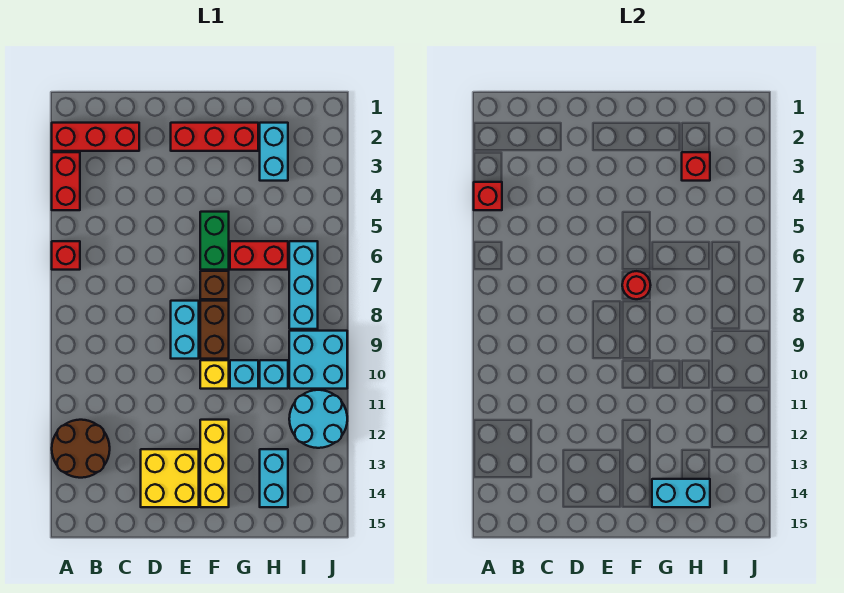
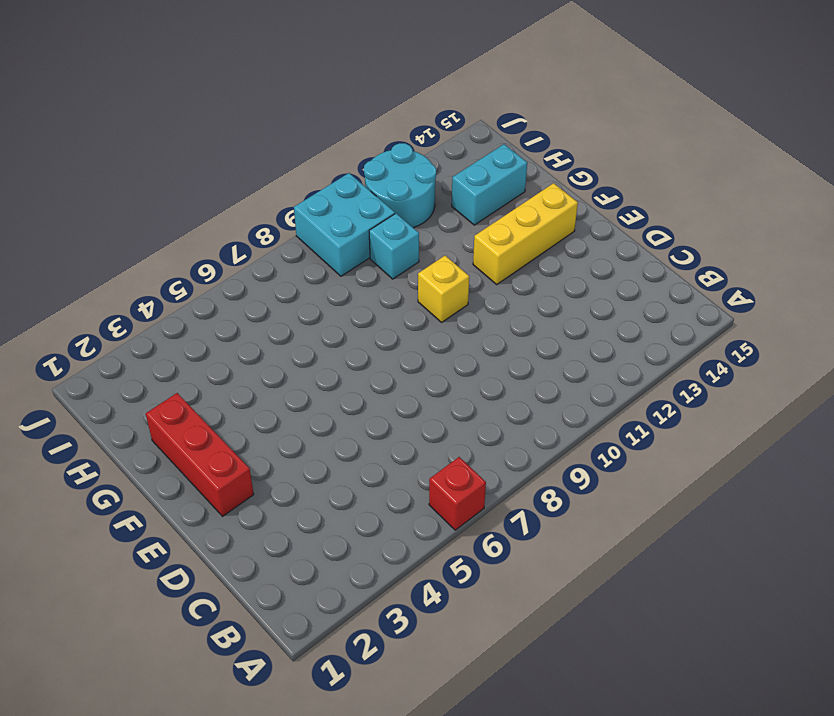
none -> red 1x3 brick [52,123,139,151]
none -> red 1x2 brick [52,152,80,210]
none -> brown 2x2 round brick [52,420,110,478]

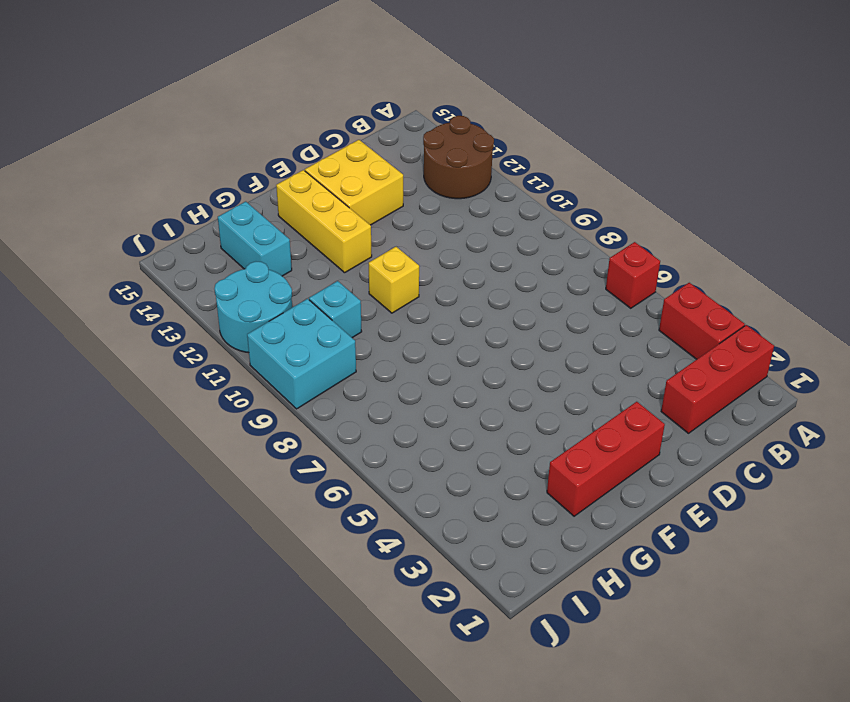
none -> cyan 1x2 brick [171,301,199,359]
none -> green 1x2 brick [200,212,229,270]
none -> brown 1x1 brick [200,271,229,299]

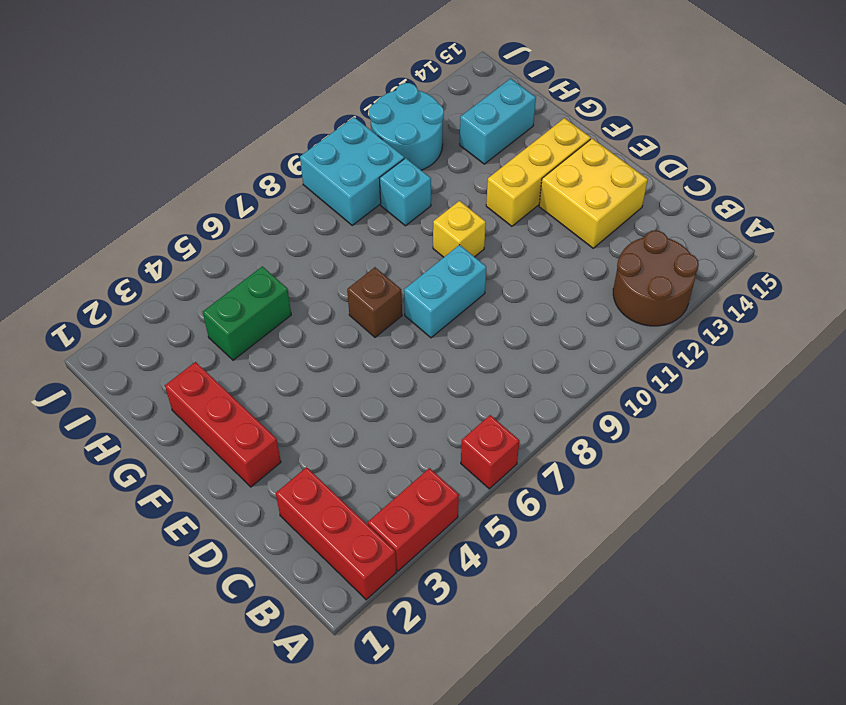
green 1x2 brick [203,266,291,360] -> green 1x2 brick moved to [200,212,229,270]
none -> brown 1x2 brick [200,301,229,359]
none -> red 1x2 brick [230,241,288,270]
none -> cyan 1x1 brick [230,360,258,389]

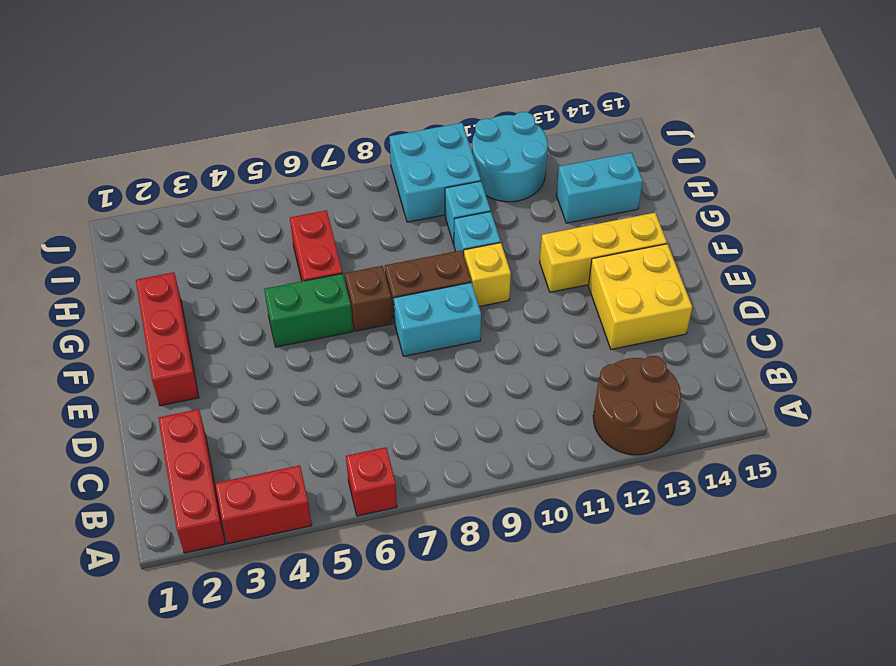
none -> cyan 1x2 brick [260,123,288,181]
none -> cyan 1x3 brick [289,241,318,329]
none -> red 1x1 brick [474,182,502,210]

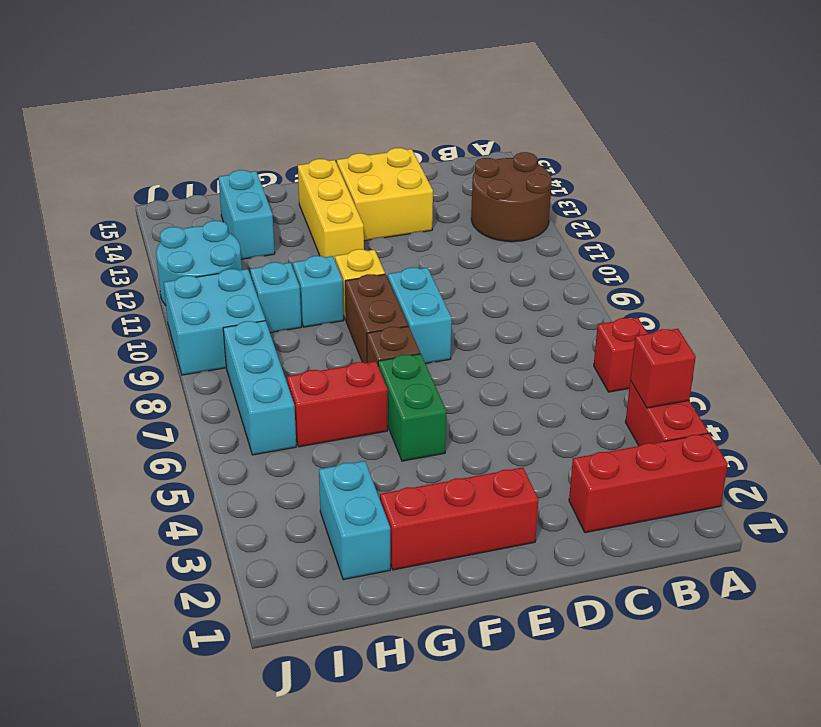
none -> red 1x1 round brick [622,271,651,299]
none -> cyan 1x2 brick [652,479,710,507]
none -> red 1x1 brick [682,152,710,181]

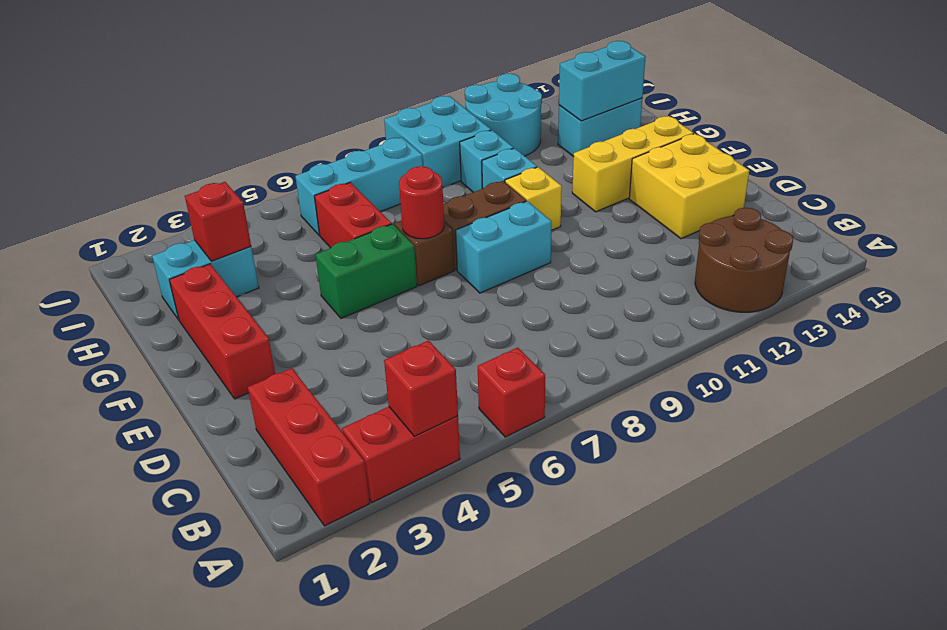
cyan 1x2 brick [559,41,646,121] -> cyan 1x2 brick turned to [652,479,710,507]

